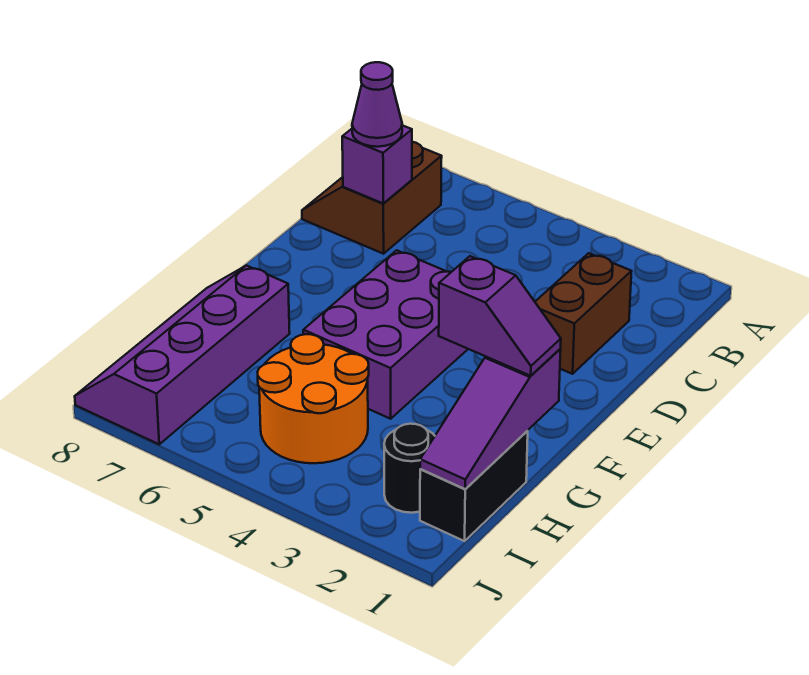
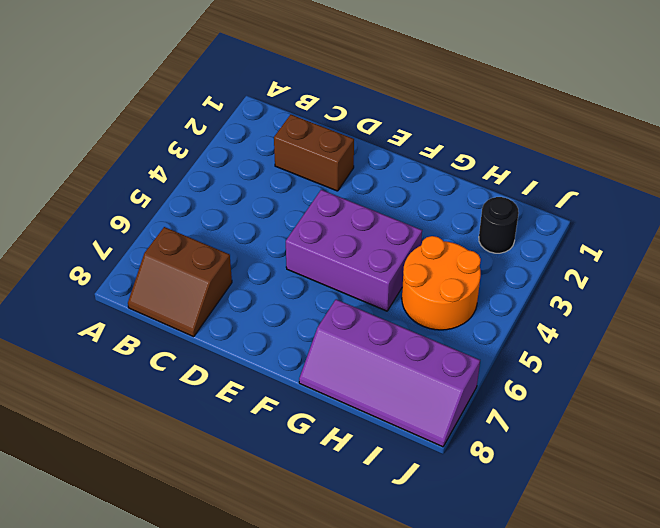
none -> black 1x2 brick [420,431,528,541]
none -> purple 1x1 brick [342,125,412,204]

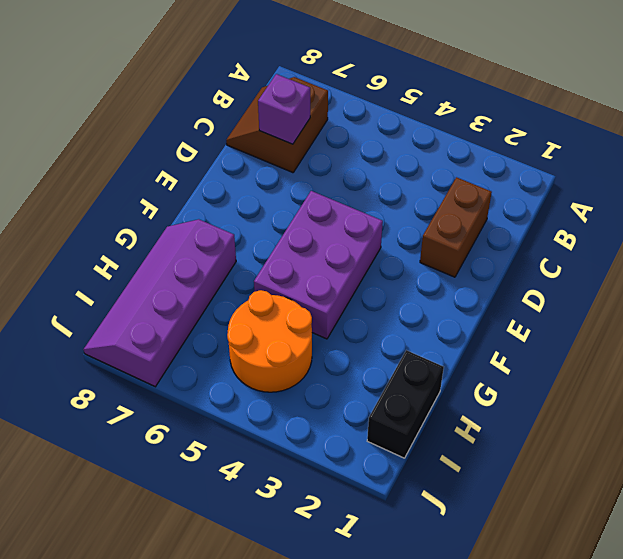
none -> black 1x1 round brick [384,424,435,513]
none -> purple 1x3 slope [420,349,561,489]

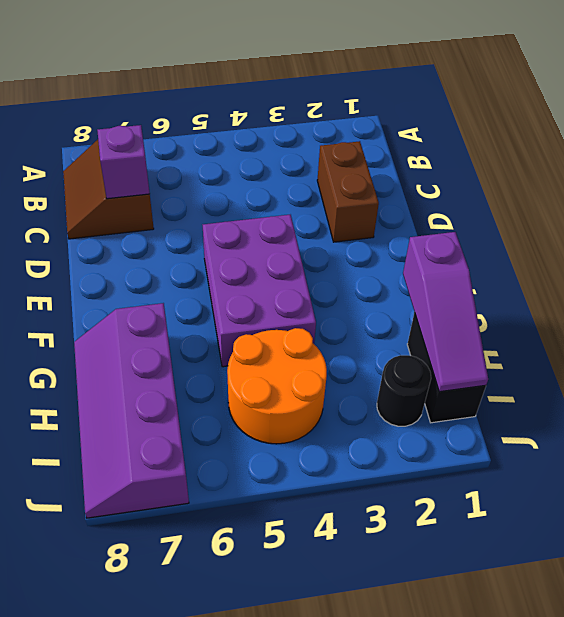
none -> purple 1x1 cone [352,62,402,147]
none -> purple 1x2 slope [439,256,561,376]

